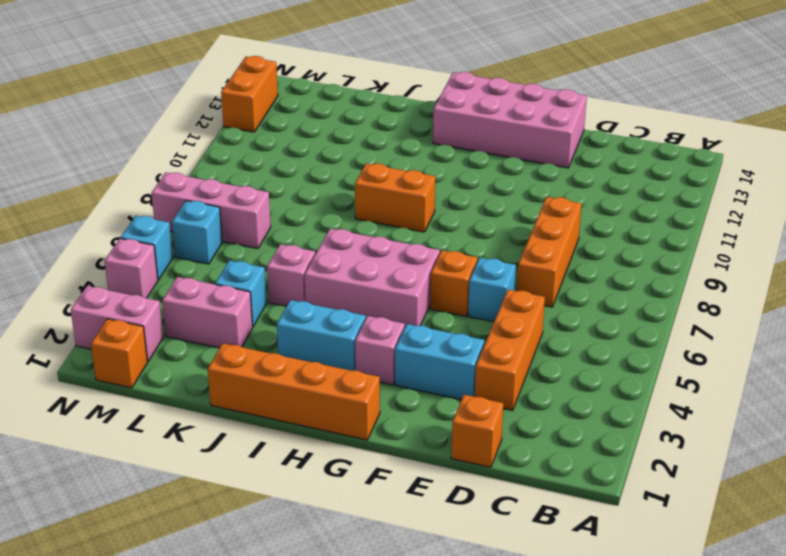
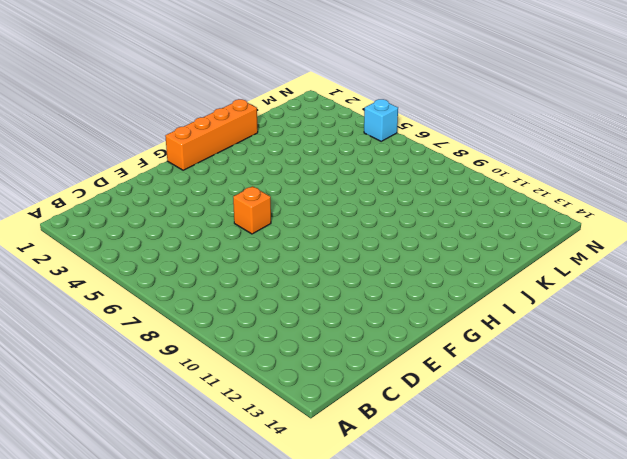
none -> orange 1x1 brick [451,395,503,467]
none -> orange 1x3 brick [475,290,545,411]
none -> orange 1x3 brick [517,197,582,307]

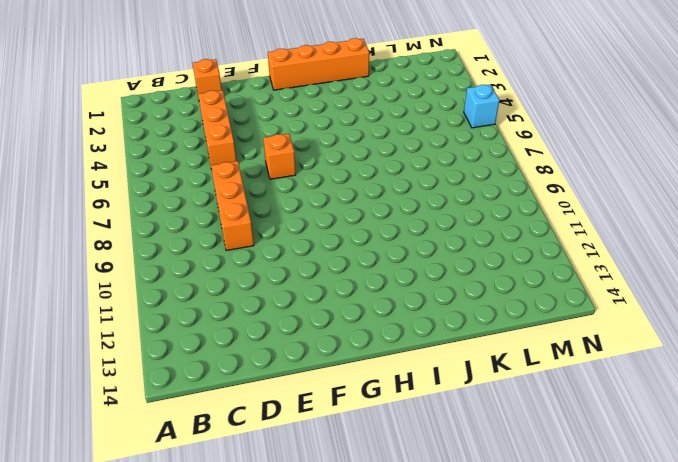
none -> cyan 1x2 brick [395,324,484,400]
none -> cyan 1x1 brick [468,258,516,322]
none -> pink 2x4 brick [433,72,587,168]

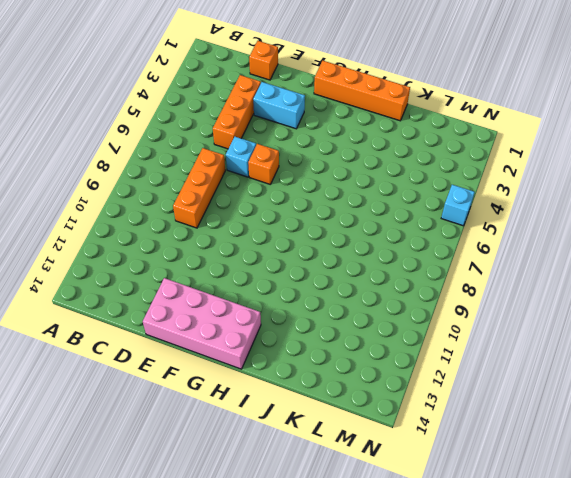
none -> pink 1x1 brick [355,316,405,385]
none -> pink 2x3 brick [304,229,440,326]
none -> cyan 1x2 brick [277,300,366,371]

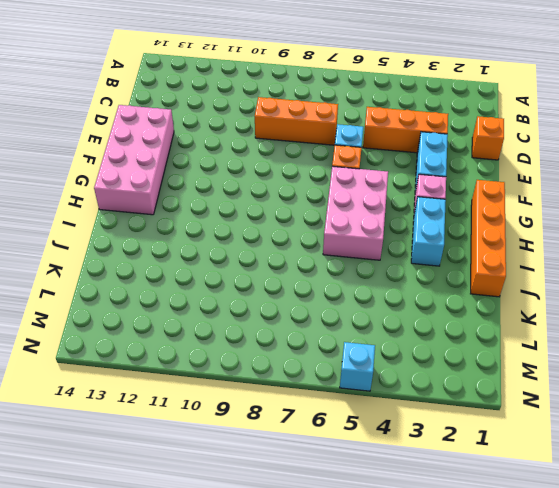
none -> orange 1x2 brick [355,163,435,232]
none -> pink 1x1 brick [267,244,315,306]
none -> pink 1x2 brick [162,277,253,348]

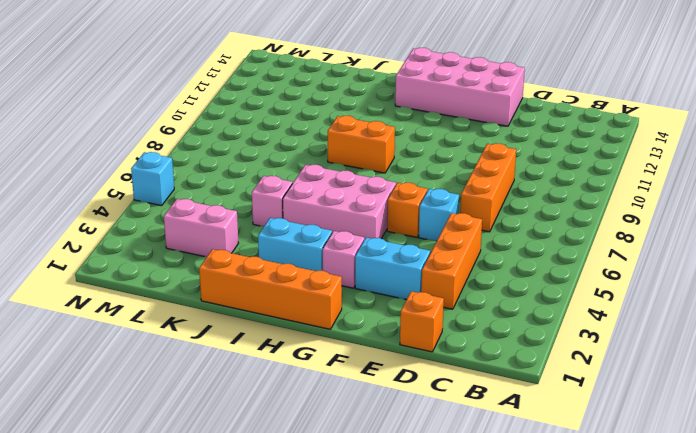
none -> cyan 1x1 brick [215,260,266,327]
none -> pink 1x3 brick [152,172,271,249]
none -> orange 1x1 brick [91,319,147,388]

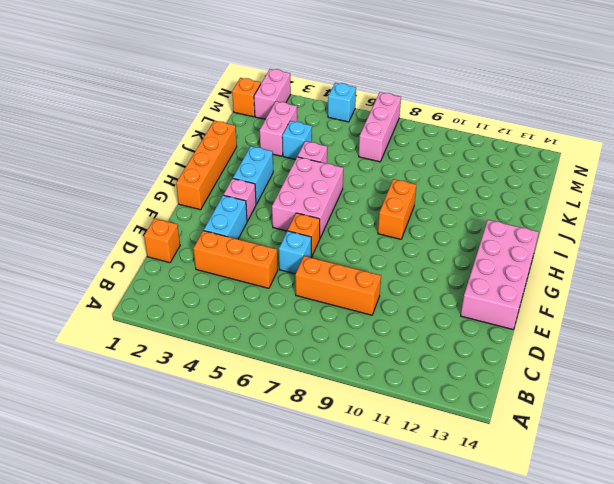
none -> cyan 1x1 brick [172,201,222,264]
none -> pink 1x1 brick [105,238,158,298]
none -> orange 1x2 brick [221,56,278,132]

